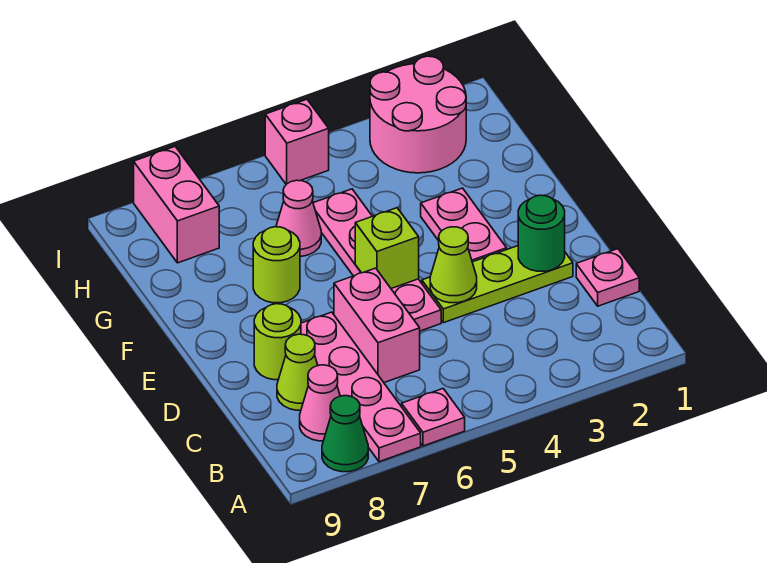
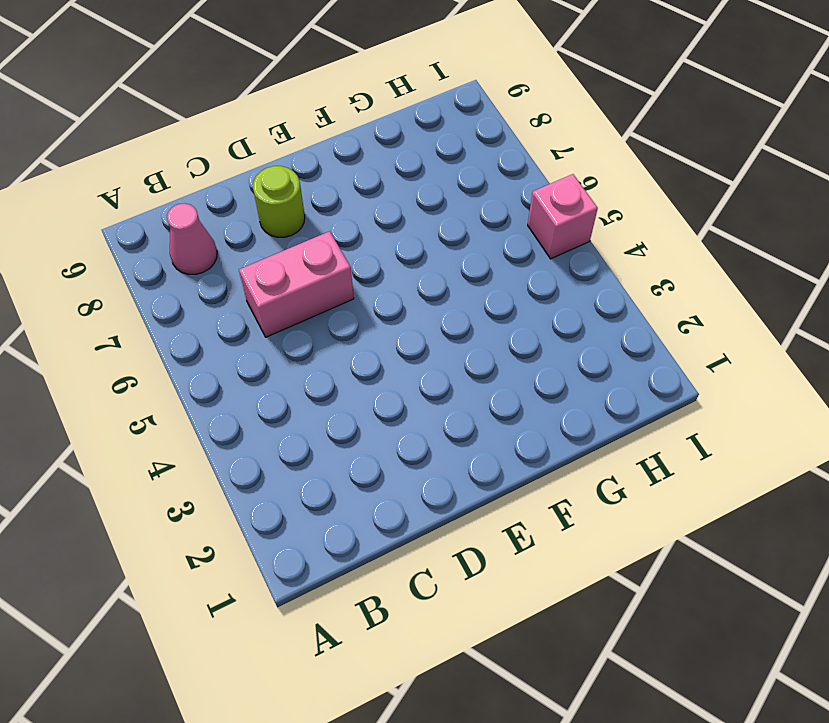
none -> pink 1x1 plate [402,389,465,446]
none -> pink 1x4 plate [301,312,421,462]
none -> green 1x1 cone [322,396,368,472]

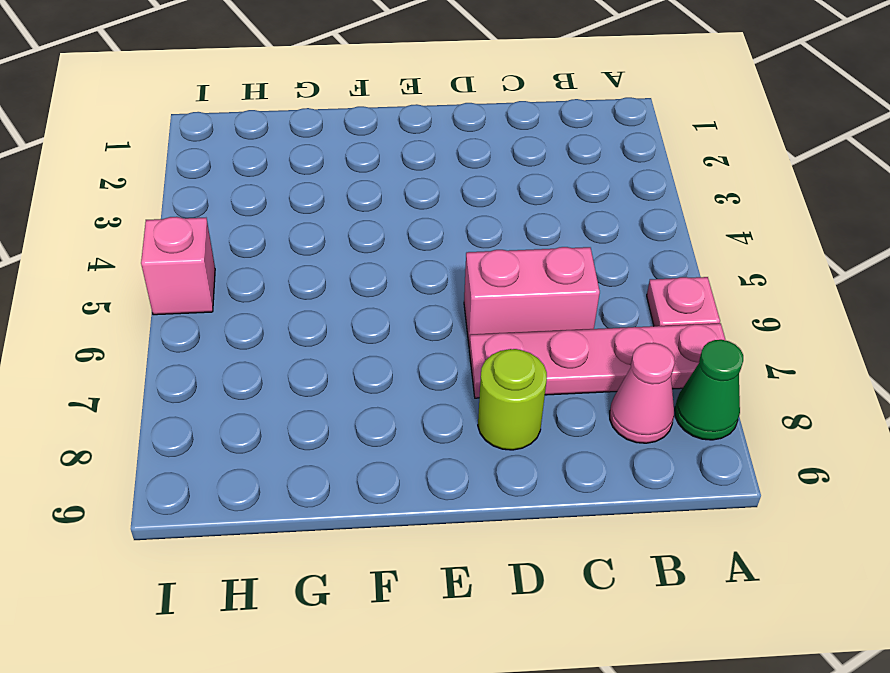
none -> pink 1x1 plate [576,249,639,306]
none -> lime 1x1 cone [277,334,318,410]
none -> lime 1x3 plate [422,246,573,323]

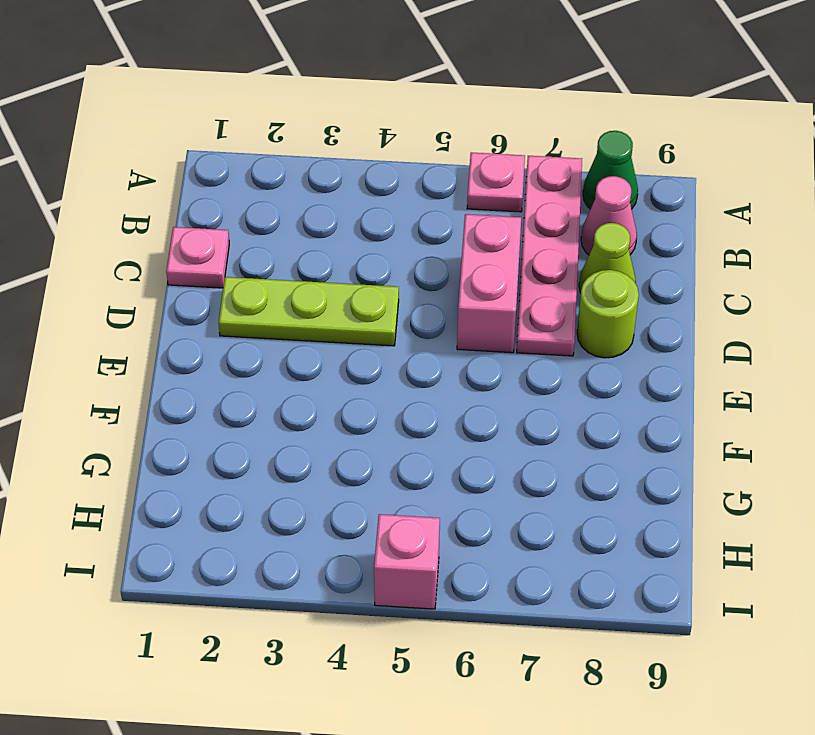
none -> pink 1x4 plate [313,189,441,331]
none -> pink 1x2 plate [421,188,507,262]
none -> lime 1x1 round brick [253,227,300,303]

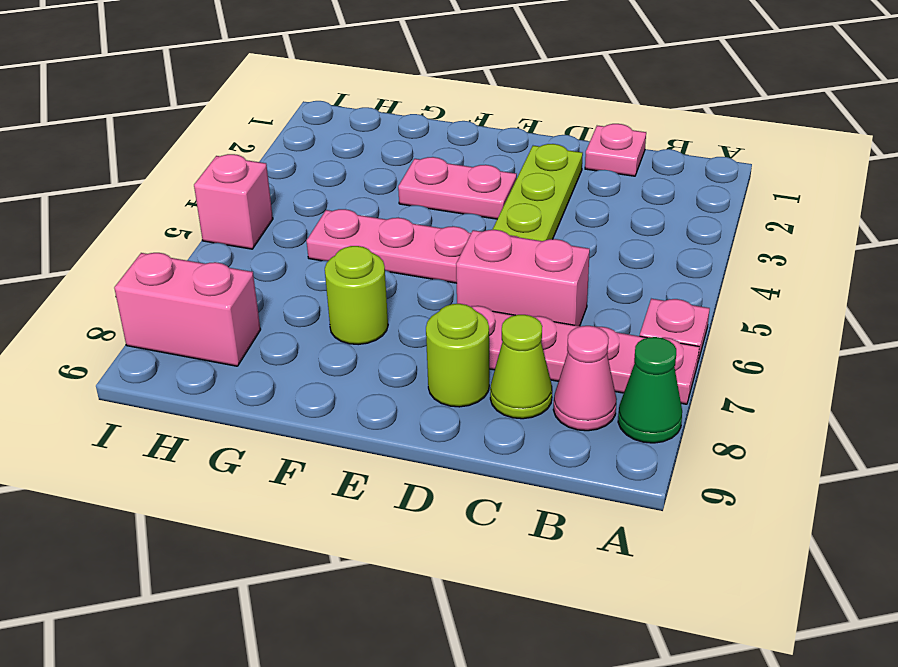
none -> pink 1x1 cone [276,180,321,256]
none -> pink 2x2 round brick [370,56,466,173]
none -> green 1x1 round brick [518,195,565,271]

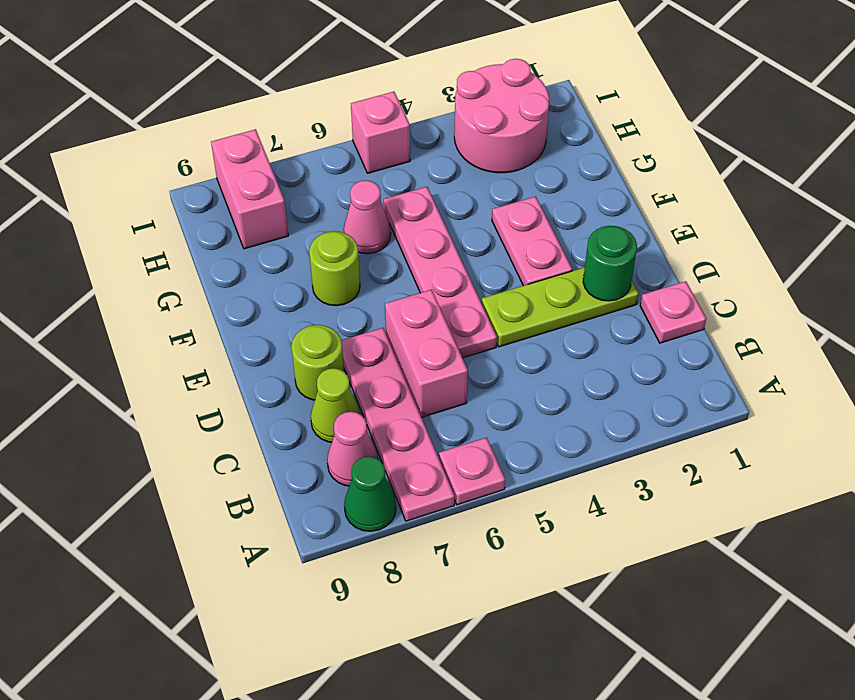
none -> lime 1x1 cone [430,227,477,303]
none -> lime 1x1 brick [355,208,419,289]

